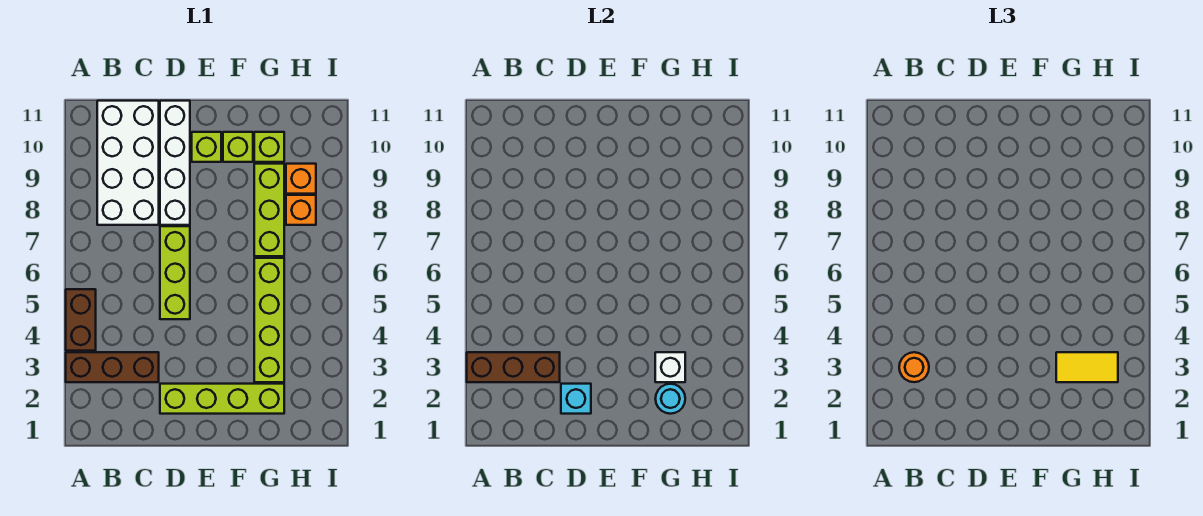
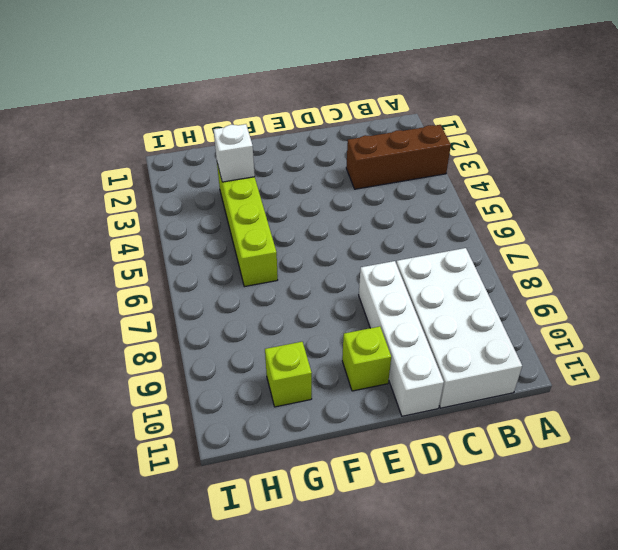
none -> brown 1x2 brick [66,289,96,351]
none -> lime 1x4 brick [160,384,284,414]
none -> lime 1x3 brick [160,226,190,319]

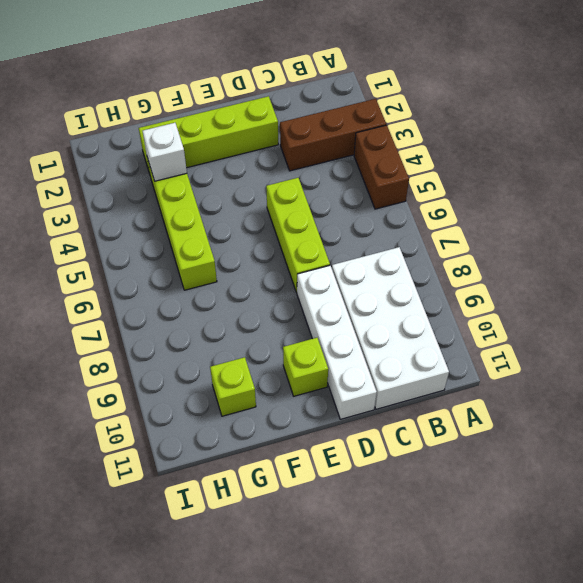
none -> lime 1x1 brick [223,132,253,162]
none -> lime 1x3 brick [254,164,284,256]
none -> orange 1x1 brick [286,195,316,225]

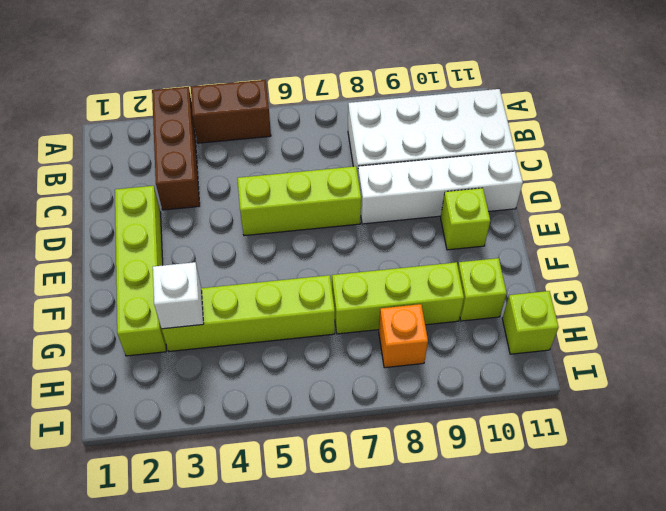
lime 1x1 brick [502,291,559,354] -> lime 1x1 brick moved to [223,132,253,162]
none -> orange 1x1 brick [286,164,316,194]
none -> brown 1x3 brick [467,352,560,382]
none -> cyan 1x1 brick [561,384,591,414]

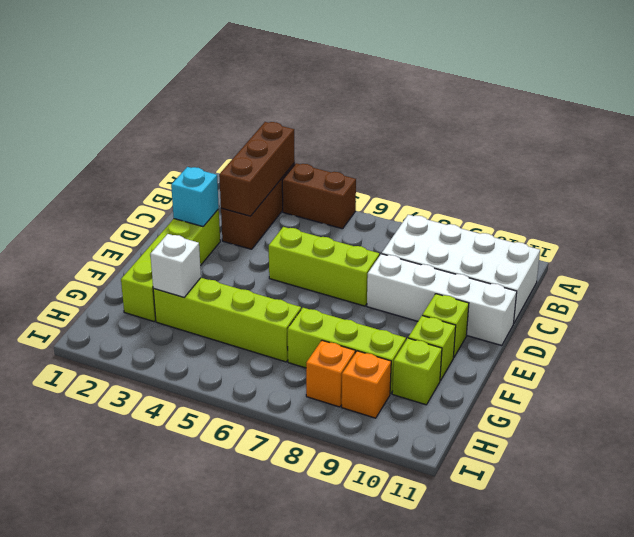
none -> cyan 1x1 round brick [655,384,685,414]
none -> orange 1x1 round brick [899,352,929,382]
none -> yellow 1x2 tile [1056,352,1118,382]

